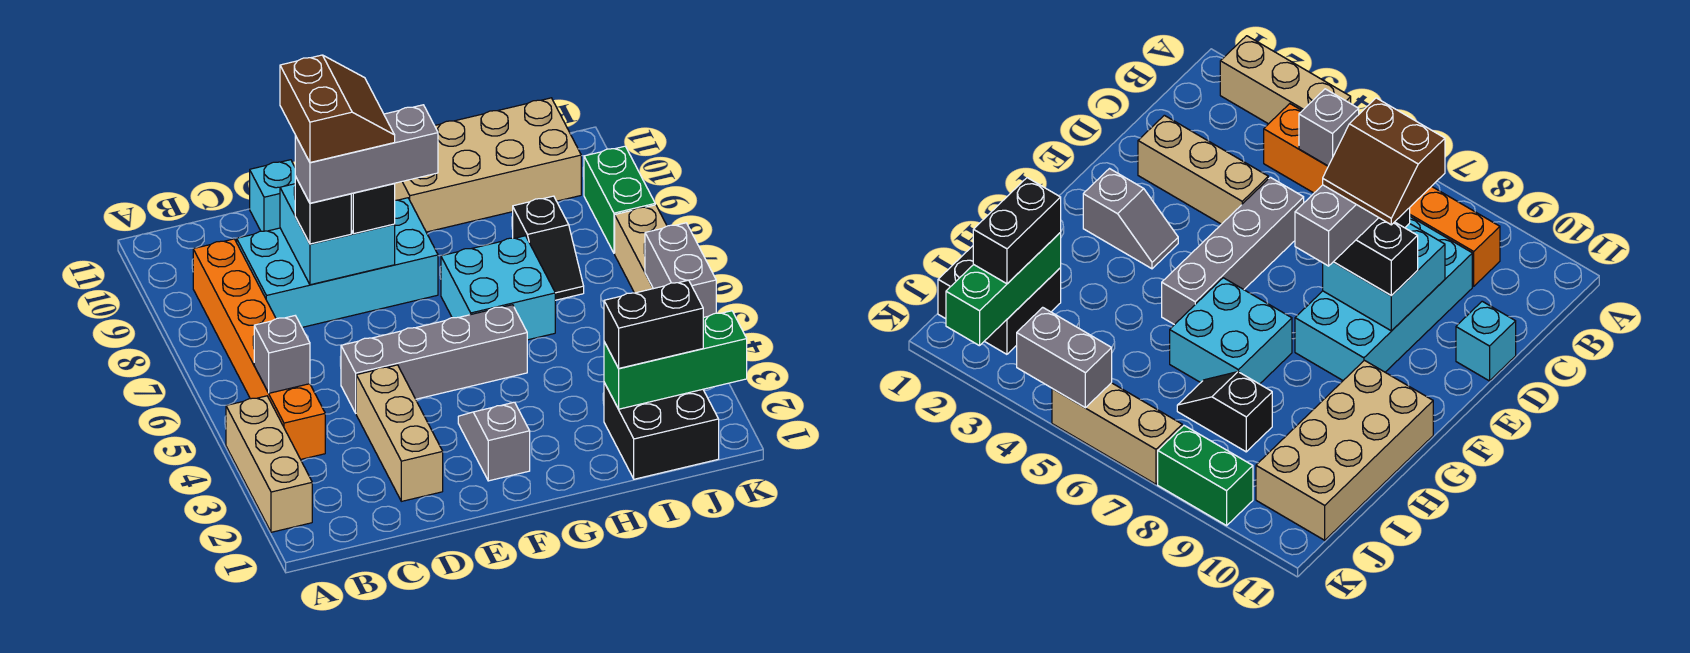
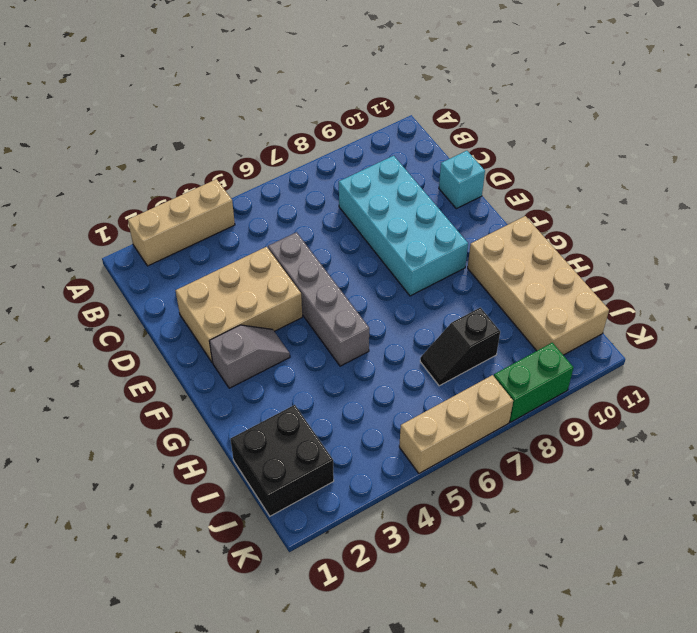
tan 2x3 brick [176,247,302,363] -> tan 1x3 brick [356,365,443,501]
none -> orange 1x6 brick [193,239,325,459]
none -> cyan 2x2 brick [441,236,555,340]
none -> grey 1x1 brick [254,316,310,393]

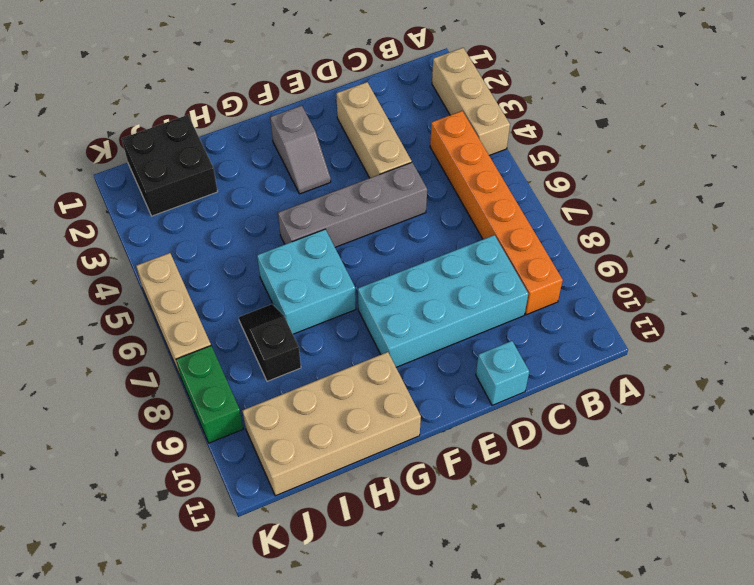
none -> grey 1x1 brick [254,316,310,393]
none -> cyan 2x2 brick [280,184,395,285]
none -> green 1x3 brick [604,311,747,409]

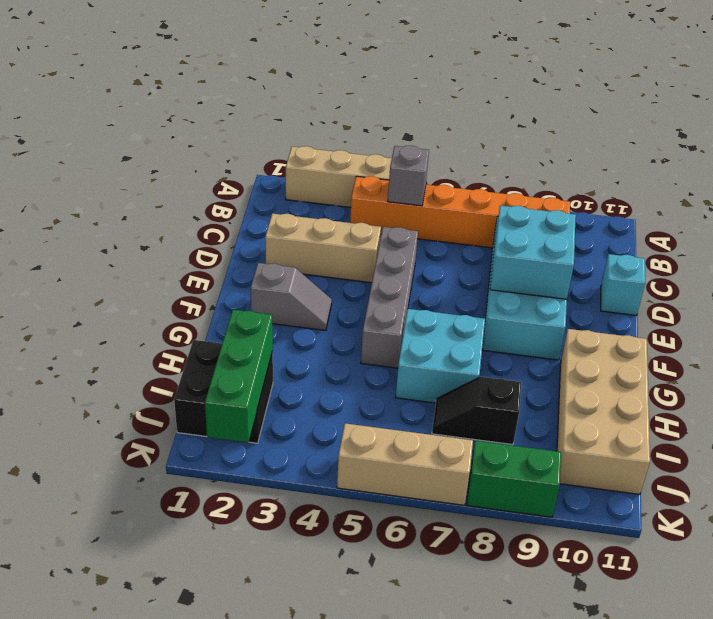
none -> grey 1x2 brick [645,223,716,317]
none -> black 1x1 brick [295,176,351,244]
none -> black 1x2 brick [351,184,395,234]

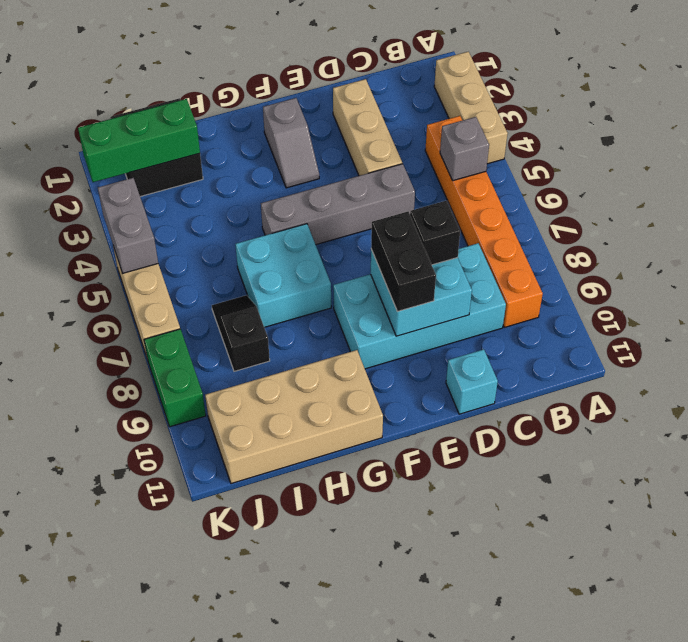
none -> black 1x2 brick [604,280,703,368]
none -> grey 1x3 brick [295,105,438,203]
none -> brown 2x2 slope [280,55,395,162]

